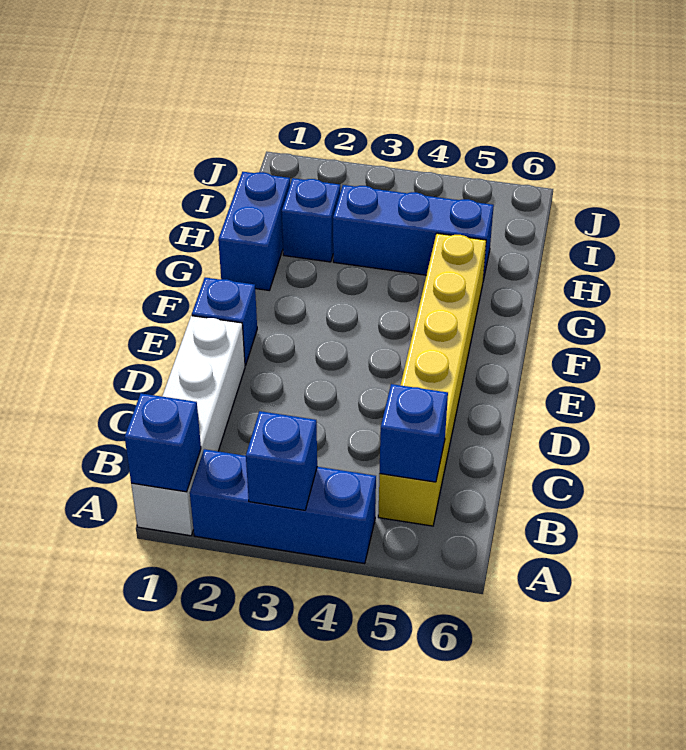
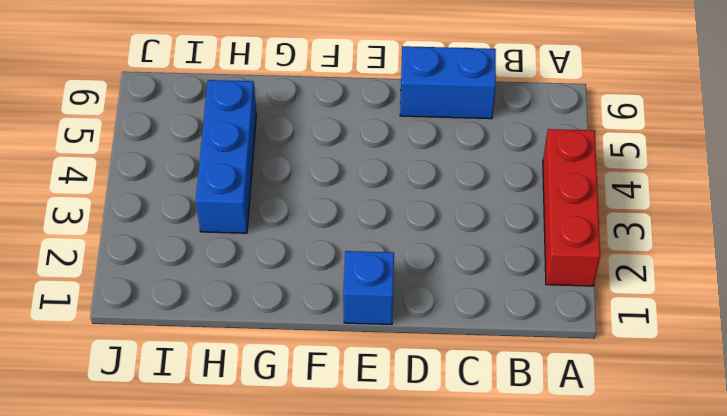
red 1x3 brick [543,129,600,286] -> blue 1x3 brick [190,449,376,564]
blue 1x2 brick [400,46,496,119] -> blue 1x2 brick moved to [218,172,290,290]
none -> white 1x4 brick [131,316,245,536]
none -> yellow 1x6 brick [378,233,486,526]

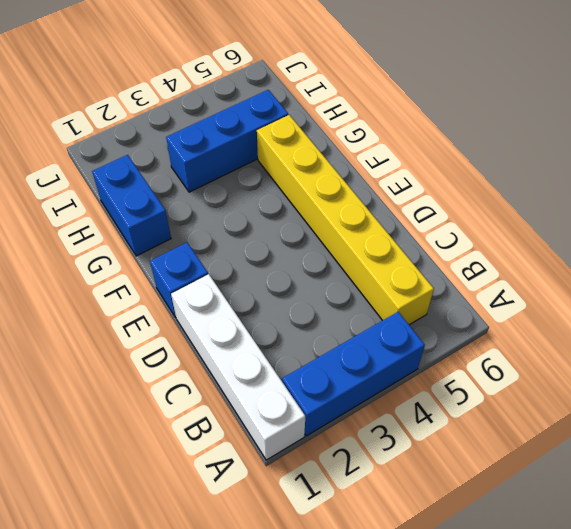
none -> blue 1x1 brick [282,178,340,262]
none -> blue 1x1 brick [125,393,201,492]

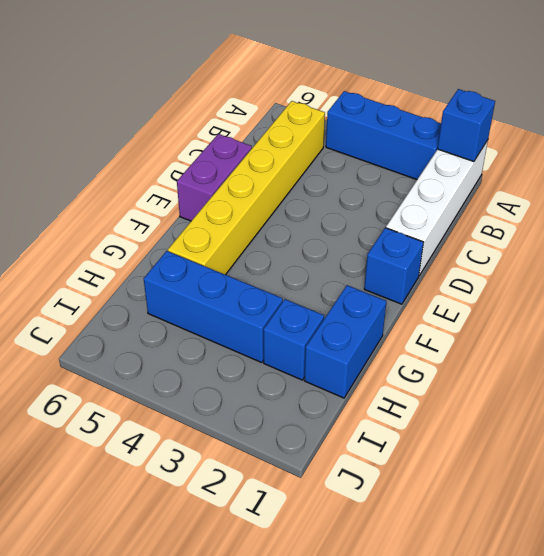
purple 1x2 brick [177,134,252,221] -> none
none -> blue 1x1 brick [246,411,317,510]
none -> blue 1x1 brick [380,384,448,482]

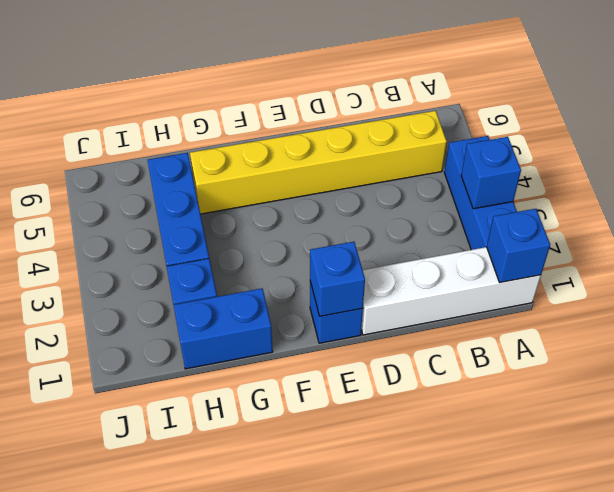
blue 1x1 brick [310,242,365,316] -> blue 1x1 brick moved to [380,384,448,482]

